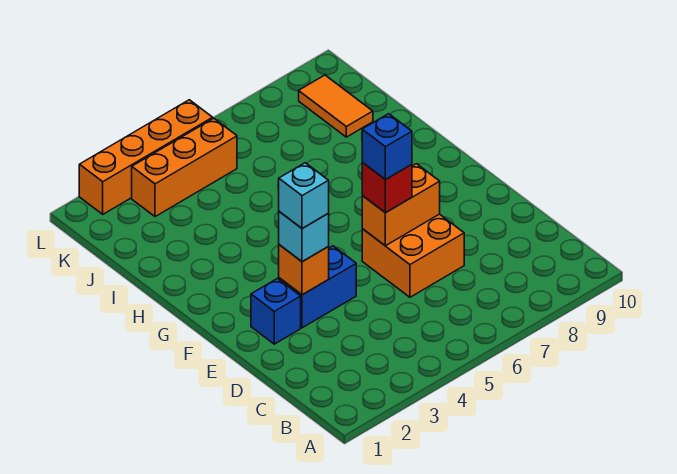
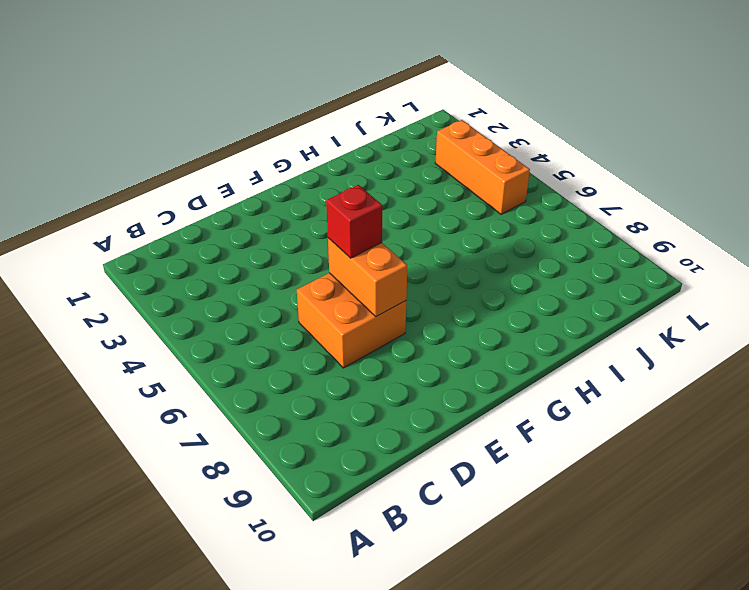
none -> blue 1x1 brick [251,279,301,344]
none -> blue 1x2 brick [279,246,356,328]
none -> orange 1x2 tile [299,75,373,137]

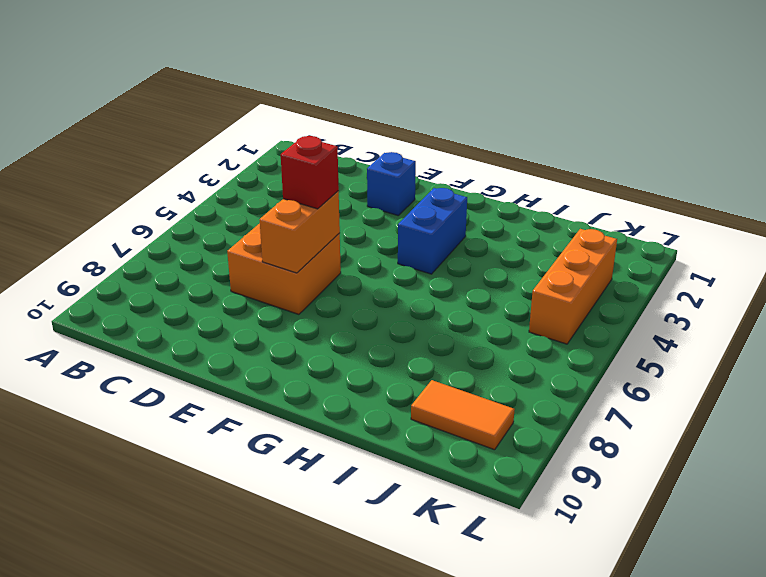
blue 1x2 brick [398,188,467,274] -> blue 1x2 brick moved to [279,246,356,328]
none -> orange 1x4 brick [79,100,213,214]
none -> orange 1x1 brick [279,245,329,295]
none -> cyan 1x1 brick [279,212,329,262]

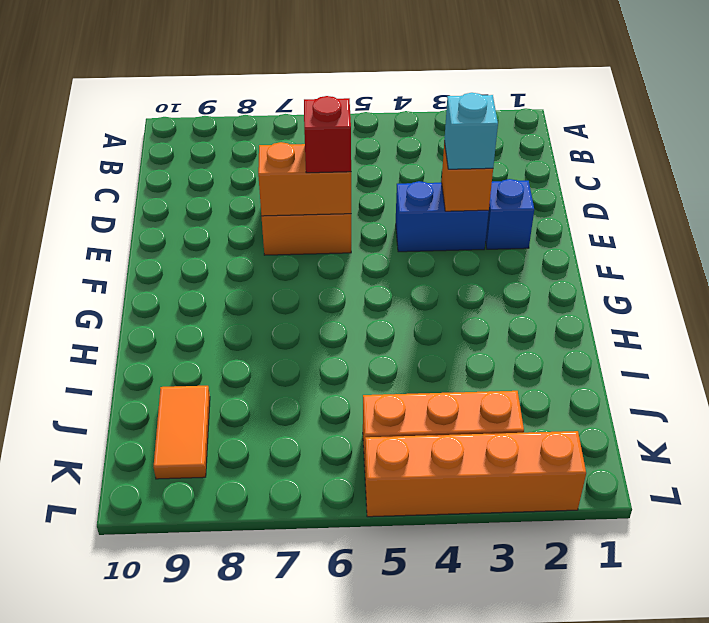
none -> cyan 1x1 brick [278,163,329,229]
none -> blue 1x1 brick [362,114,412,180]

